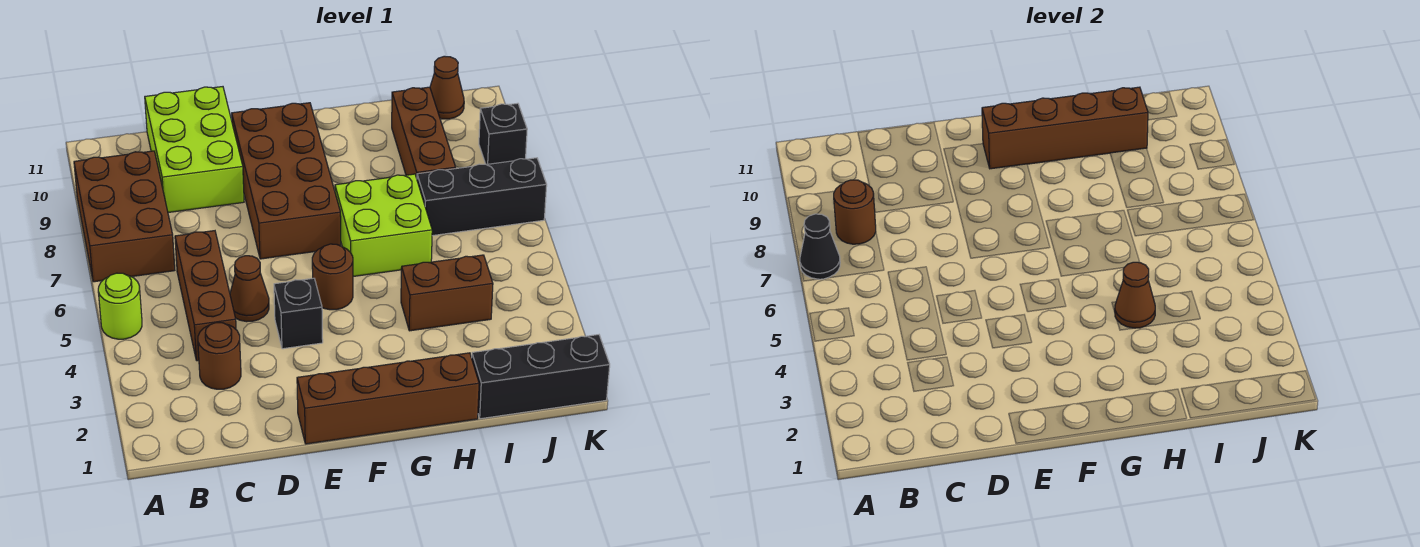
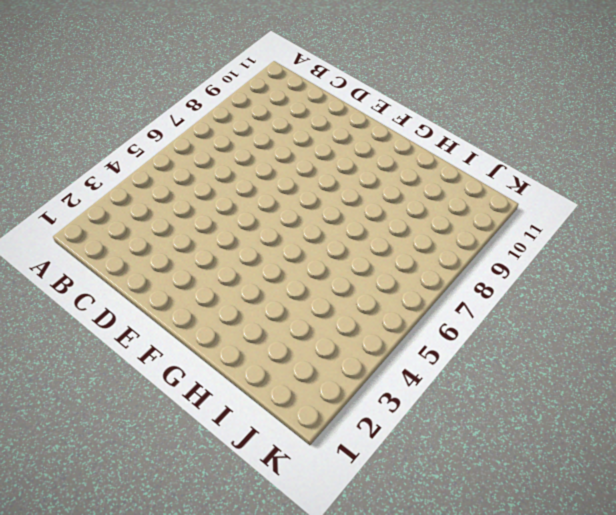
none -> lime 1x1 round brick [98,273,142,339]
none -> brown 2x3 brick [74,151,175,282]
none -> brown 1x1 round brick [198,323,241,389]

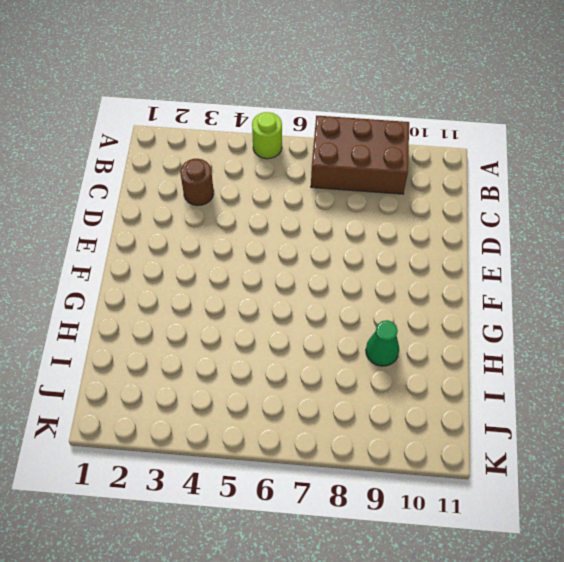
green 1x1 cone [366,320,399,366] -> none
none -> brown 1x3 brick [175,231,236,361]
none -> lime 2x3 brick [145,87,244,213]
none -> brown 1x1 cone [230,256,269,322]

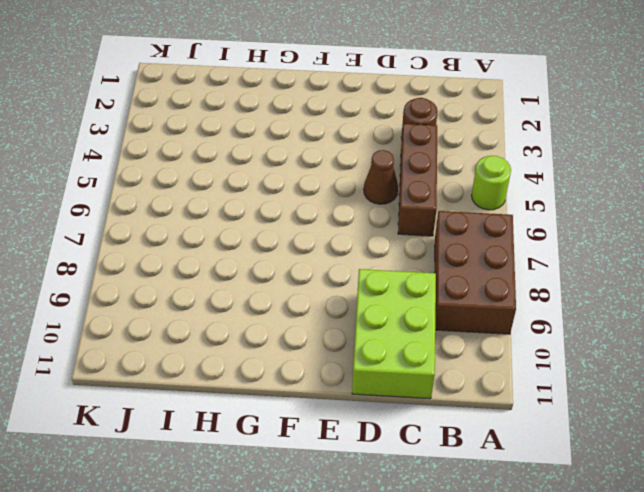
none -> brown 1x4 brick [297,353,479,444]
none -> black 1x1 brick [274,278,323,349]
none -> brown 2x4 brick [232,103,341,259]

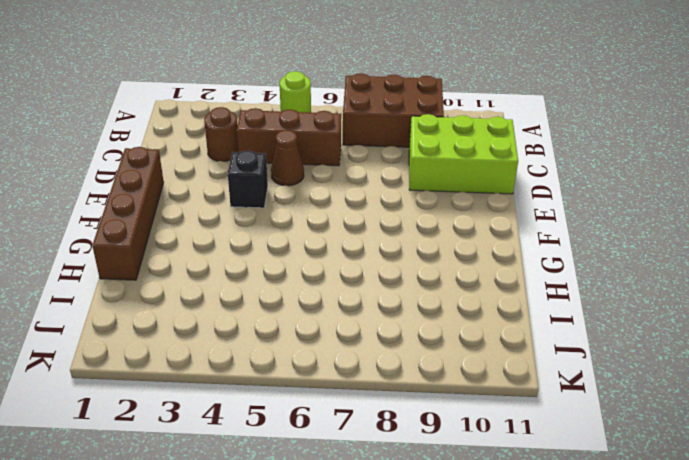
none -> brown 2x4 brick [232,103,341,259]
none -> brown 1x1 round brick [312,244,353,310]
none -> lime 2x2 brick [335,174,432,277]

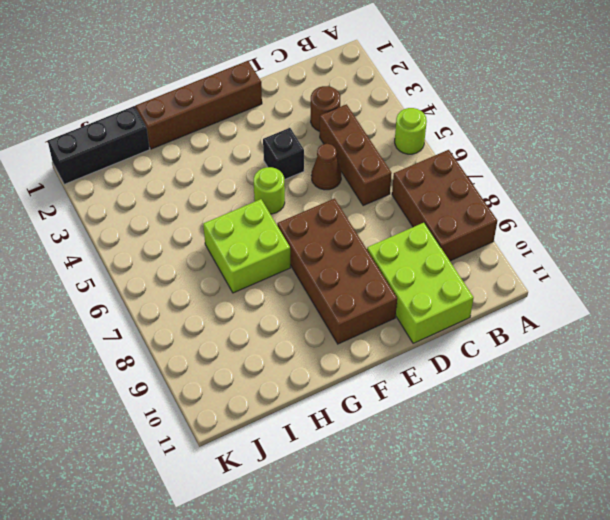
lime 1x1 round brick [254,167,285,214] -> brown 1x1 round brick [312,244,353,310]
none -> brown 1x2 brick [401,255,493,331]
none -> black 1x3 brick [417,158,547,236]
none -> brown 1x3 brick [392,87,456,178]

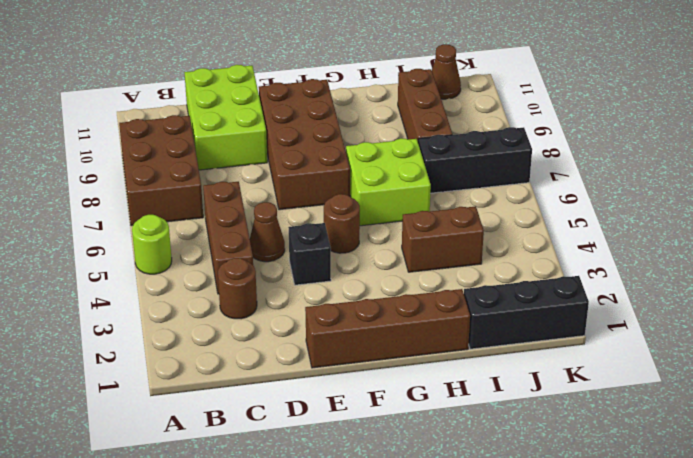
none -> black 1x1 brick [479,103,527,165]
none -> black 1x1 cone [800,214,840,279]
none -> brown 1x1 round brick [834,180,876,244]

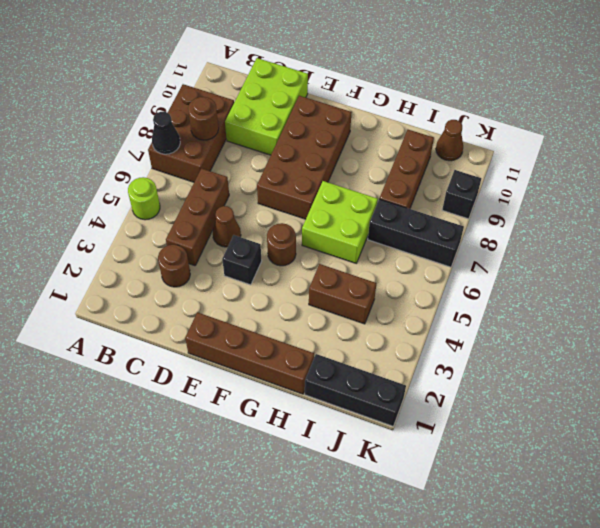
none -> brown 1x4 brick [982,87,1148,169]
none -> brown 1x1 cone [1114,262,1155,328]

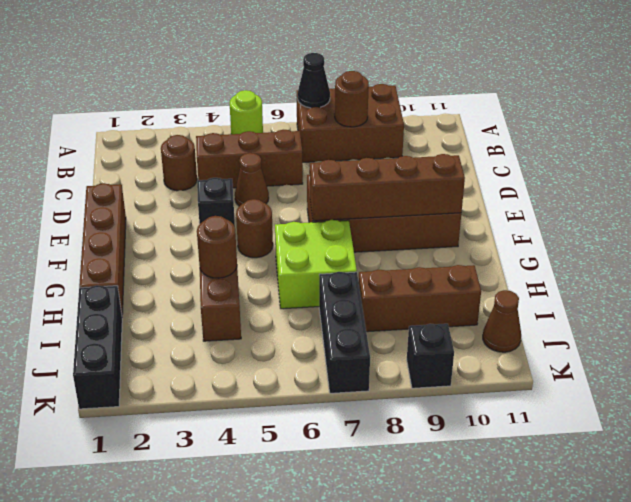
brown 1x4 brick [310,154,465,221] -> brown 1x4 brick turned to [982,87,1148,169]
brown 1x1 round brick [197,216,237,278] -> brown 1x1 cone [1114,262,1155,328]
none -> lime 2x3 brick [145,87,244,213]

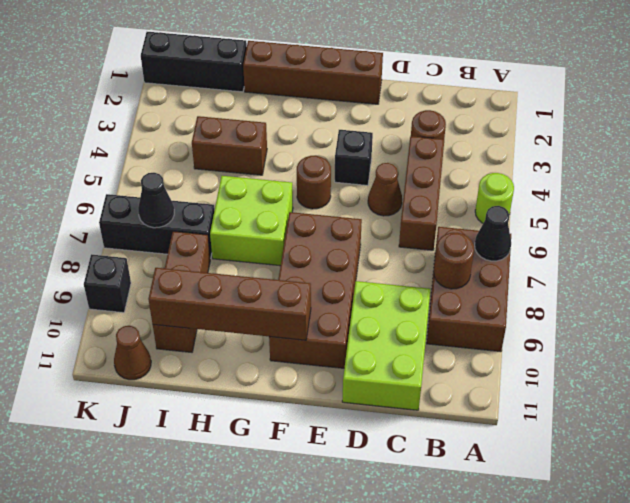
black 1x1 cone [138,173,174,228] -> none
none -> brown 1x1 cone [1114,262,1155,328]

